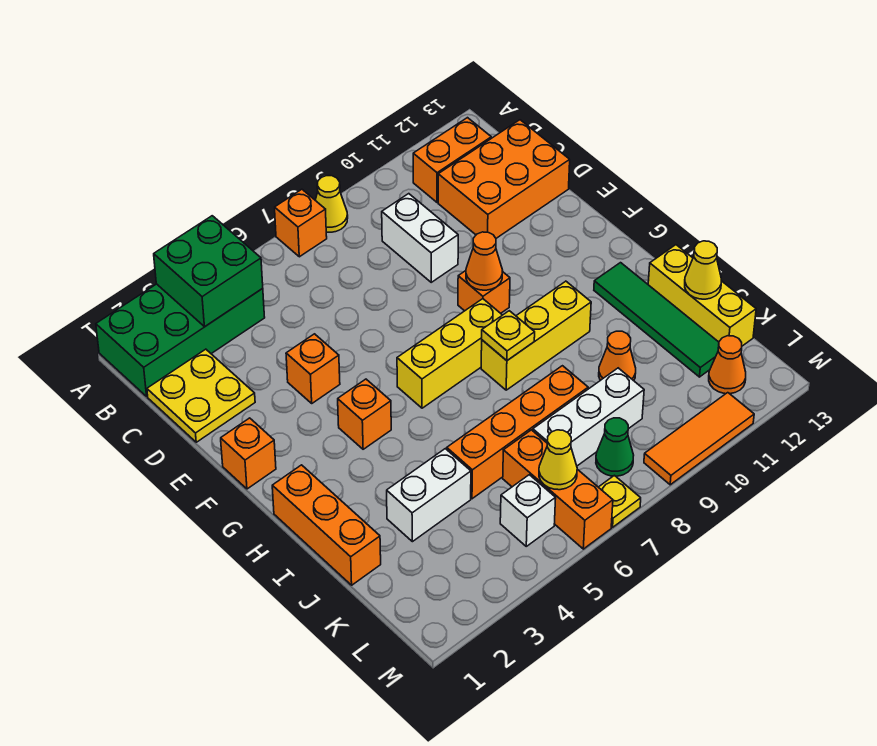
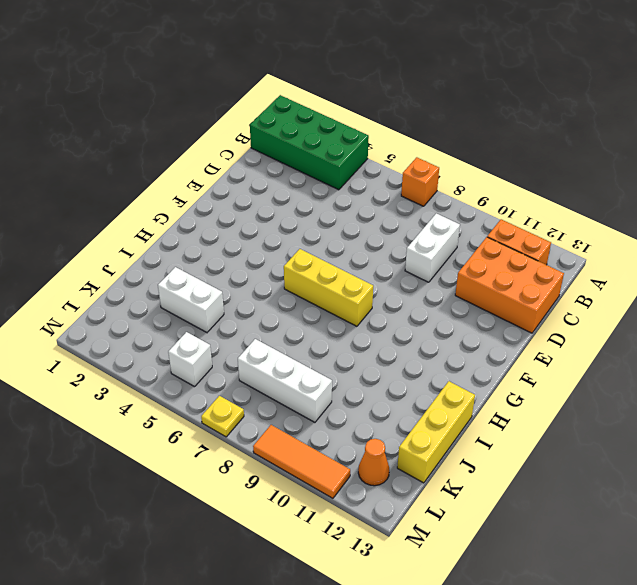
none -> yellow 1x1 cone [315,176,348,232]
none -> yellow 2x2 plate [147,349,255,442]
none -> orange 1x1 brick [286,334,340,403]
none -> orange 1x1 brick [221,418,276,489]

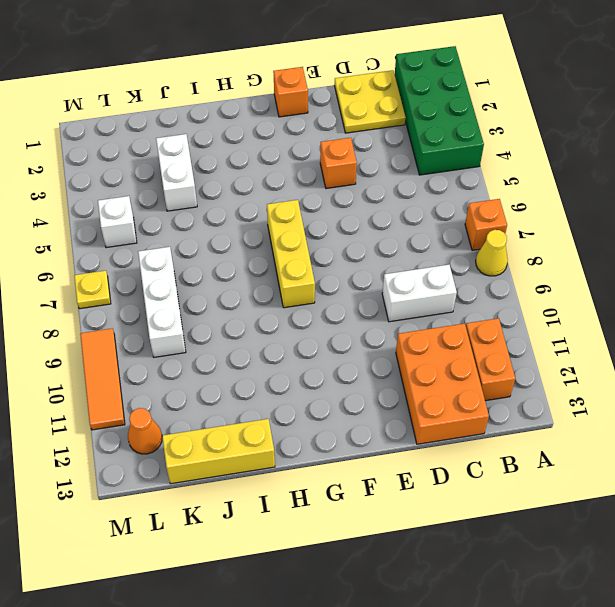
none -> orange 1x1 brick [458,271,510,313]
none -> orange 1x1 brick [338,379,391,449]
none -> orange 1x3 brick [272,465,381,585]
none -> yellow 1x3 brick [481,281,591,390]

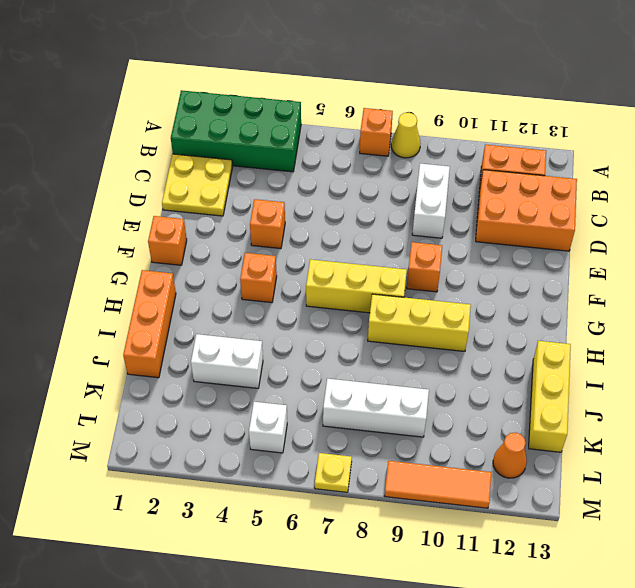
none -> green 1x4 tile [594,263,719,377]
none -> orange 1x4 brick [447,366,588,499]
none -> orange 1x1 cone [599,331,636,381]
none -> orange 1x3 brick [503,430,613,549]

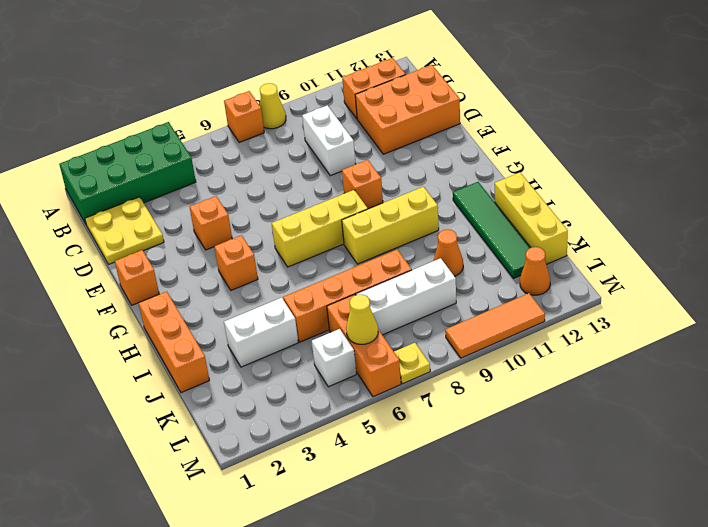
none -> green 1x1 cone [596,418,634,476]
none -> green 2x2 brick [154,216,263,327]
none -> orange 1x1 cone [466,232,502,290]
none -> yellow 1x1 plate [482,311,535,361]

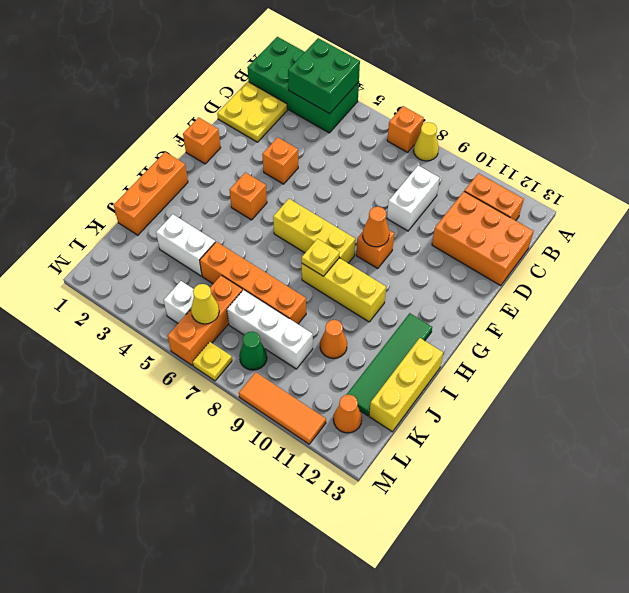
none -> yellow 1x1 cone [685,241,721,299]

